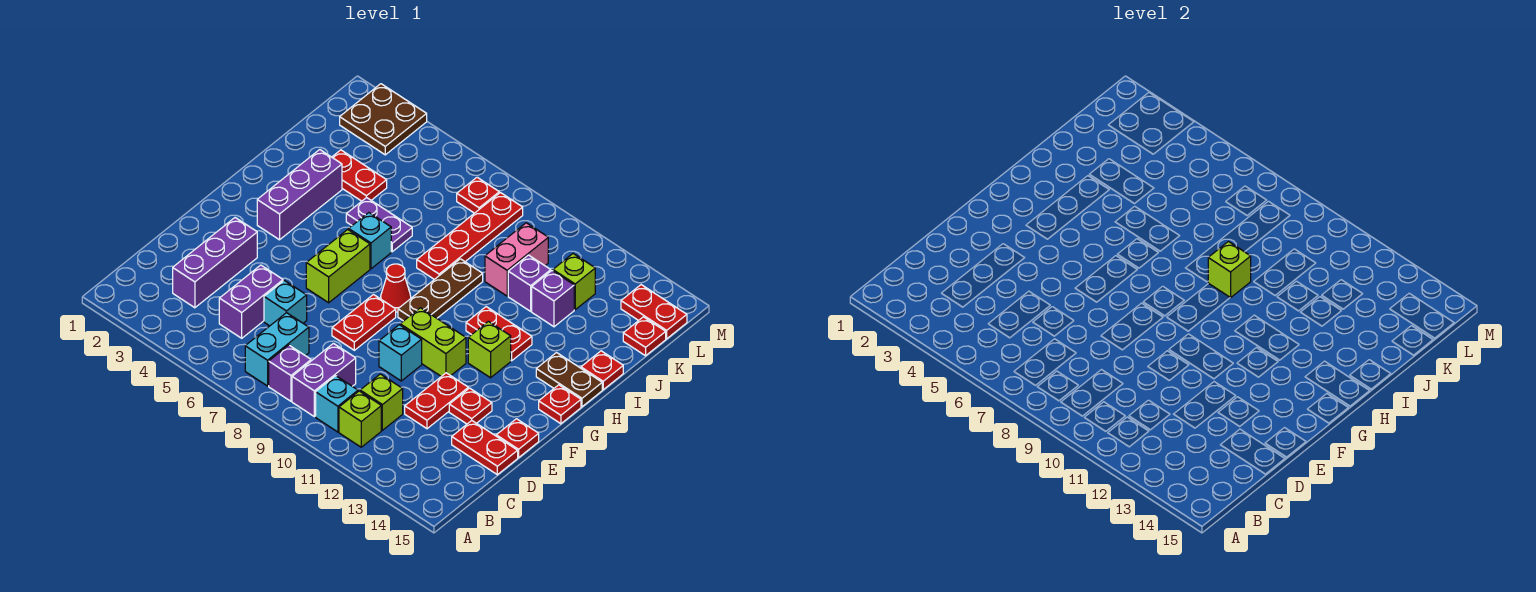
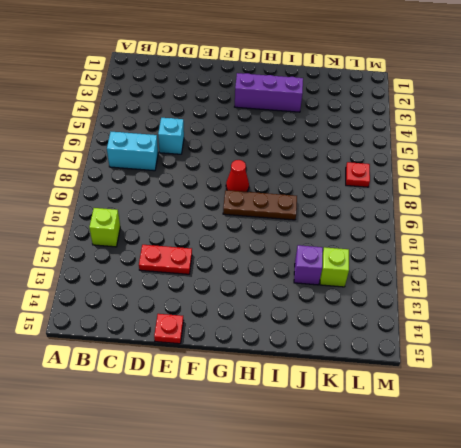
none -> purple 1x1 brick [269,345,311,401]
none -> purple 1x2 brick [292,343,356,417]
none -> cyan 1x1 brick [316,376,358,432]
none -> purple 1x3 brick [173,218,257,308]

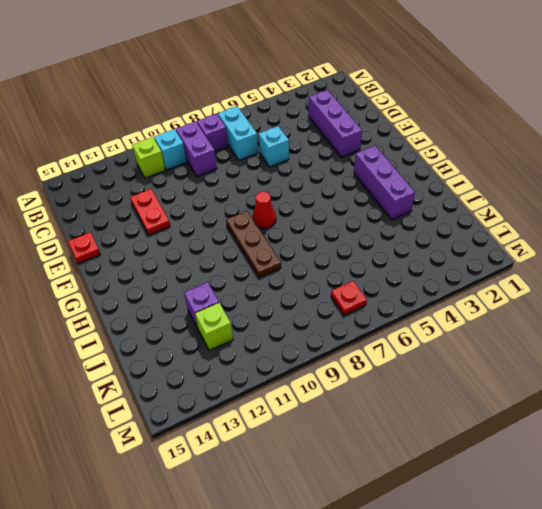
none -> purple 1x2 brick [219,265,283,338]
none -> lime 1x1 brick [360,374,403,430]
none -> red 1x2 plate [452,421,518,475]
none -> red 1x2 plate [332,295,396,350]

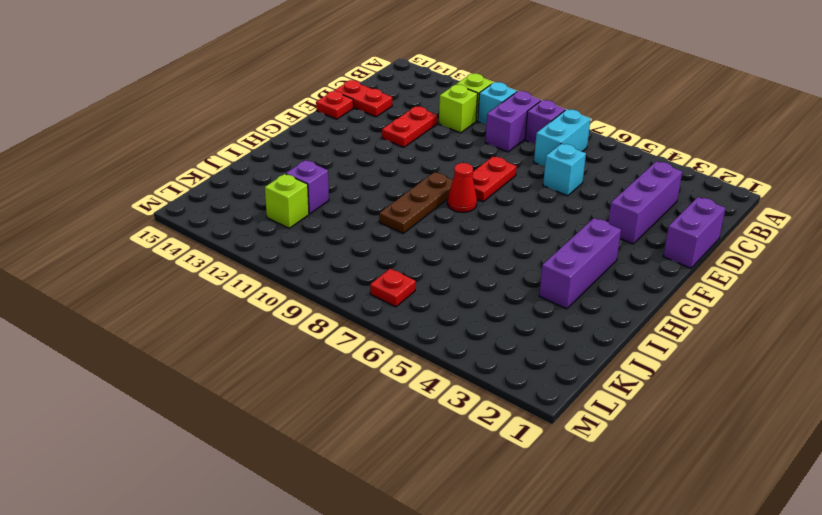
purple 1x2 brick [663,197,726,268] -> purple 1x2 brick moved to [219,265,283,338]
none -> cyan 1x1 brick [379,325,422,381]
none -> red 1x1 plate [449,388,492,424]
none -> lime 1x2 brick [306,229,370,303]
none -> lime 1x2 brick [400,308,466,376]

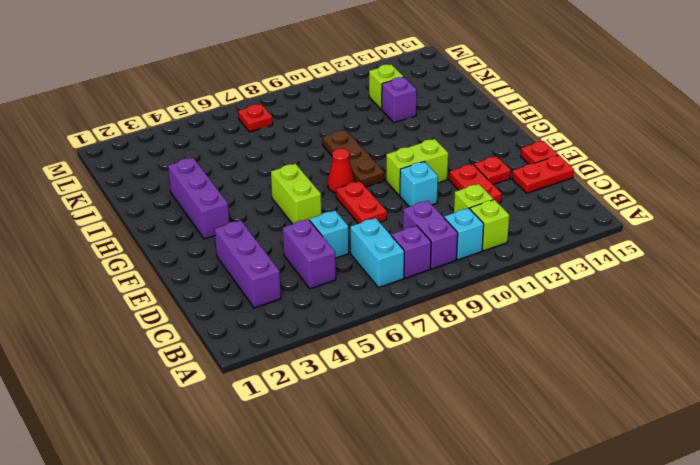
none -> lime 1x1 brick [468,321,511,378]
none -> red 1x1 plate [539,385,581,424]
none -> cyan 1x1 brick [349,213,391,269]
none -> red 1x2 plate [466,307,532,361]

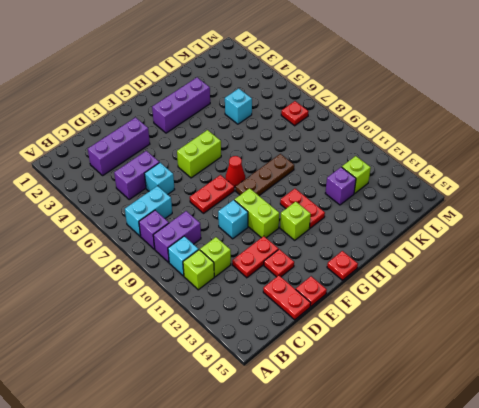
cyan 1x1 brick [225,89,252,124] -> cyan 1x1 brick moved to [349,213,391,269]
none -> brown 1x2 plate [536,353,602,407]
none -> purple 1x2 plate [346,198,412,252]
none -> red 1x4 plate [417,193,523,280]
none -> red 1x1 plate [581,351,623,390]

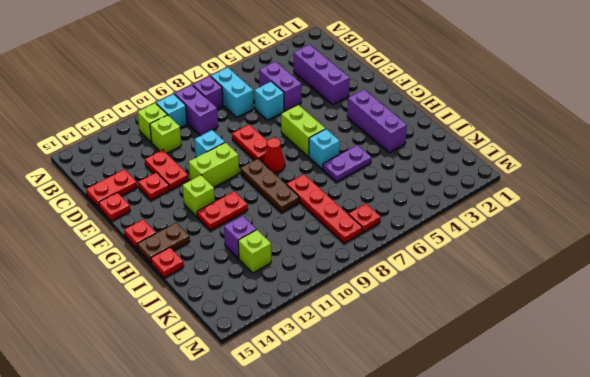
none -> red 1x2 plate [332,150,387,201]
none -> pink 1x2 brick [485,223,548,296]
none -> purple 1x1 brick [508,255,551,311]
none -> red 1x1 plate [623,317,666,356]

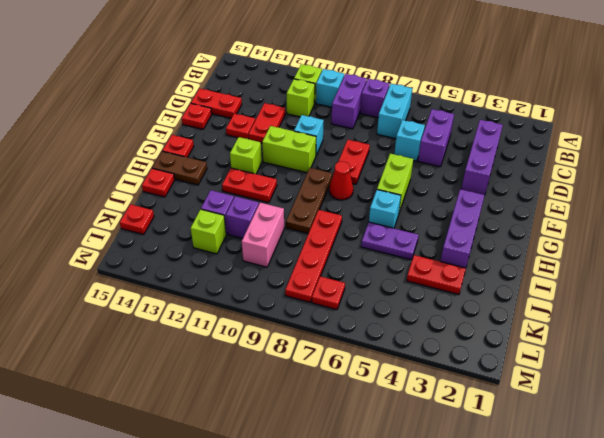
none -> brown 2x2 plate [340,84,427,155]
none -> red 1x2 plate [621,285,687,339]
none -> lime 1x1 brick [1208,242,1251,298]

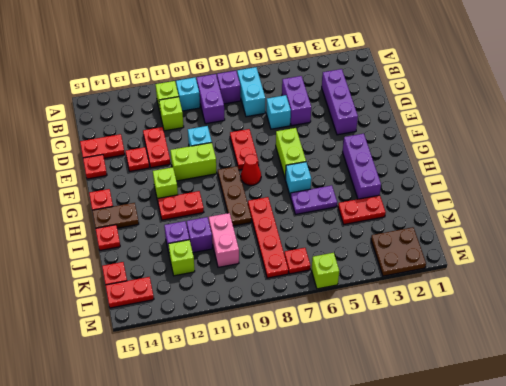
lime 1x1 brick [312,253,339,289] -> lime 1x1 brick moved to [1208,242,1251,298]

